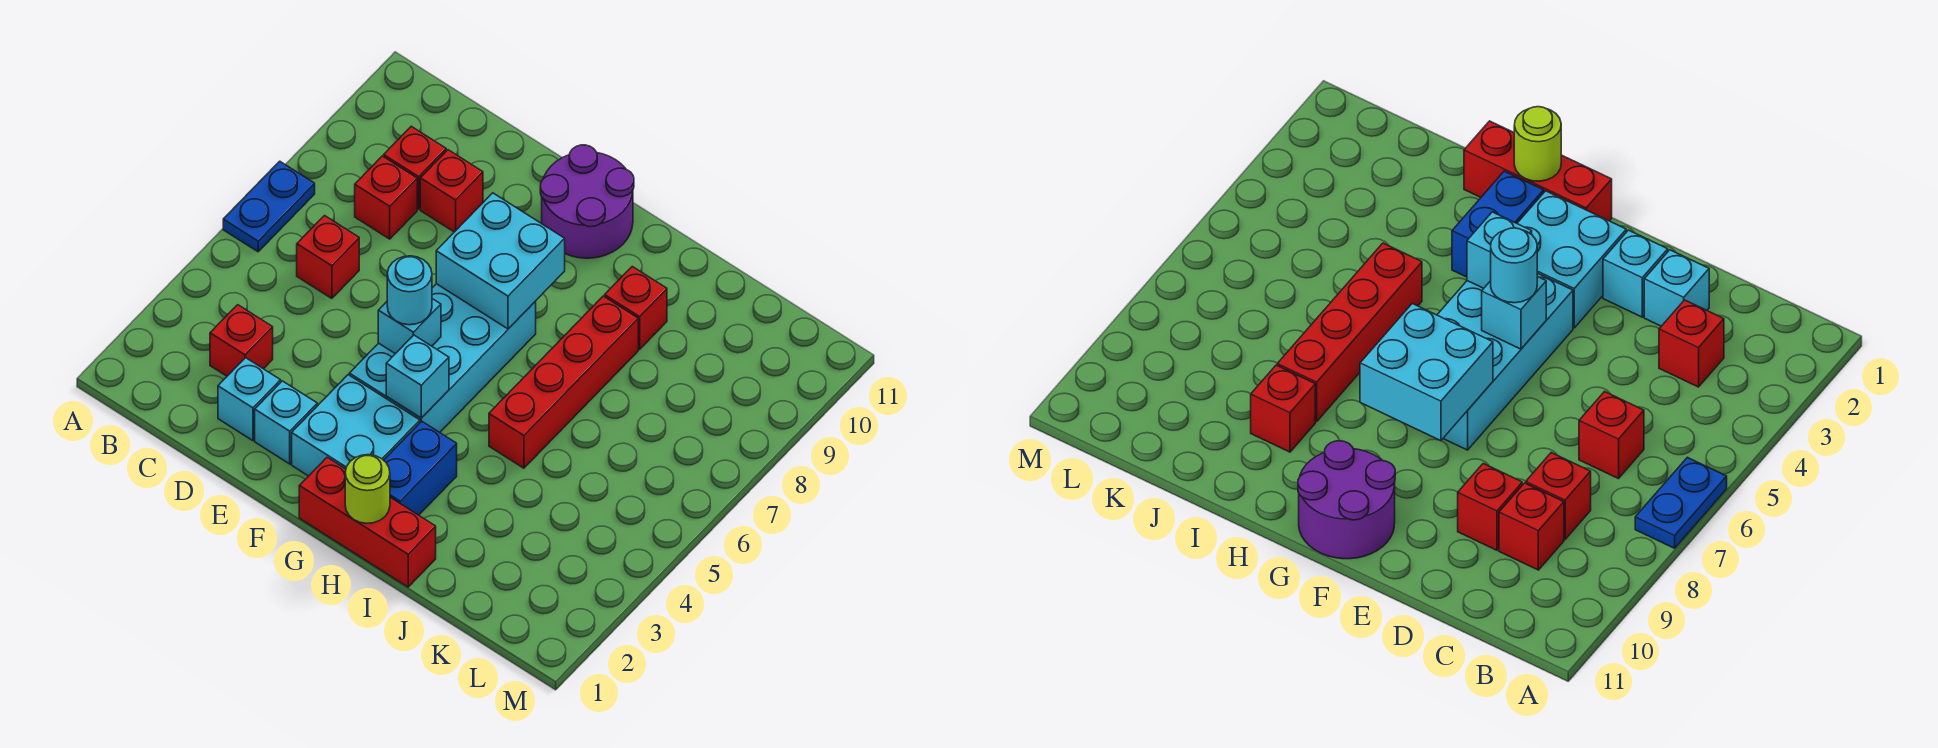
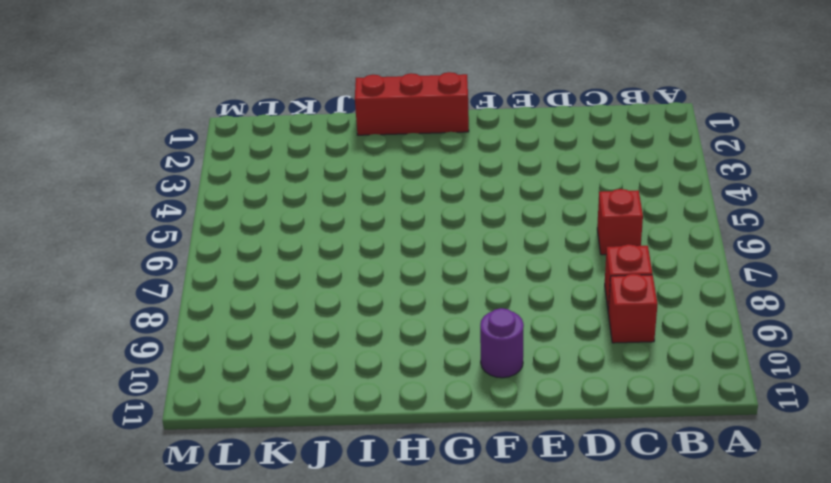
purple 1x1 round brick [480,308,524,378] -> purple 2x2 round brick [540,145,634,258]
none -> blue 1x2 plate [223,161,315,252]
none -> red 1x1 brick [210,305,273,376]
none -> cyan 1x1 brick [218,358,281,441]

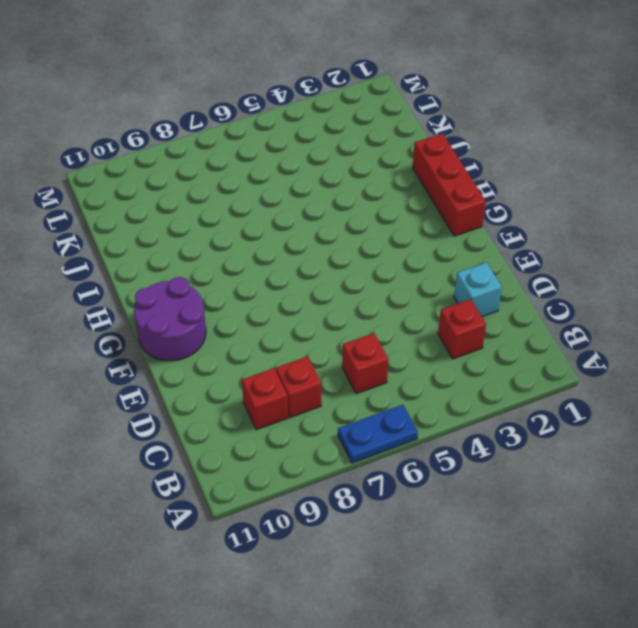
none -> red 1x1 brick [420,150,483,232]
none -> cyan 1x1 brick [255,381,317,464]
none -> cyan 2x2 brick [292,375,420,476]

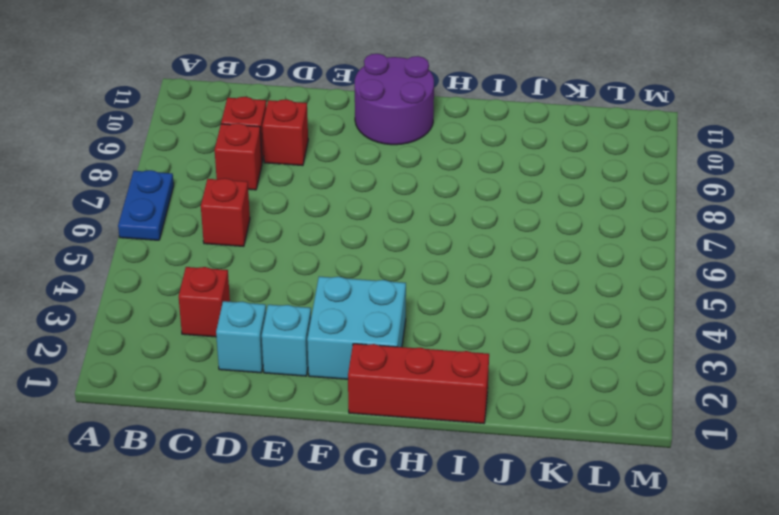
none -> cyan 2x4 brick [349,284,536,432]
none -> blue 1x2 brick [384,421,457,515]
none -> red 1x4 brick [489,296,638,468]

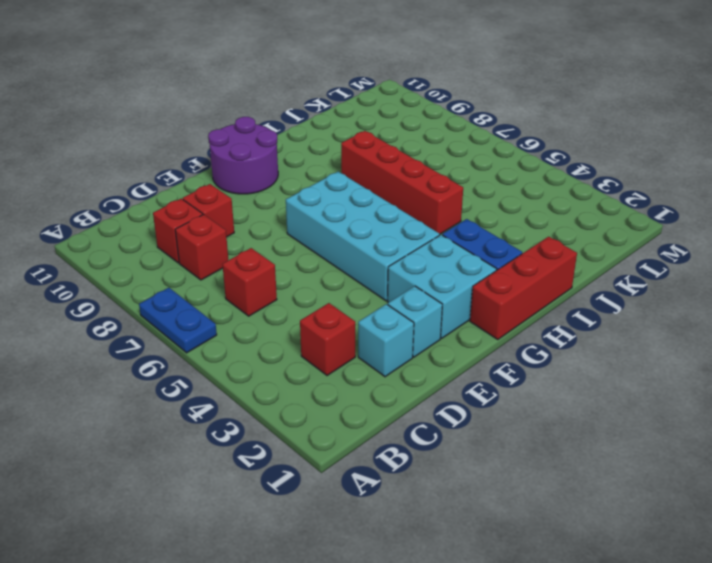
none -> red 1x1 brick [605,267,667,349]
none -> cyan 1x1 brick [378,299,441,354]
none -> cyan 2x2 brick [436,193,565,329]

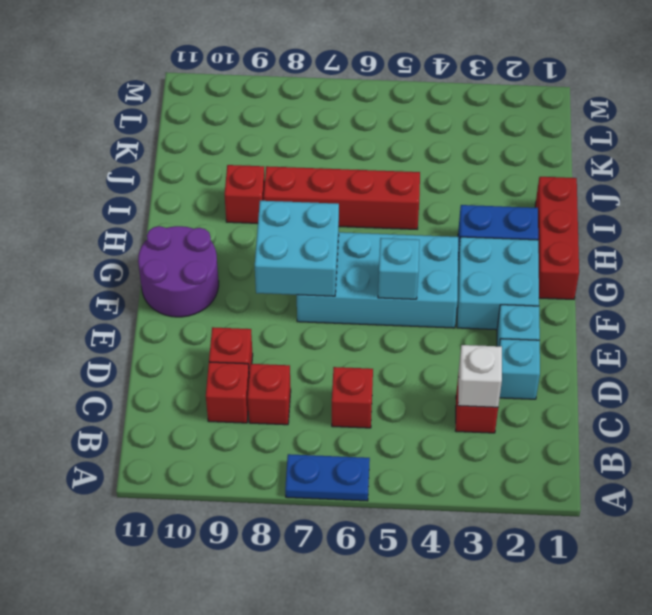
white 1x1 brick [458,345,502,407] -> none
none -> cyan 1x1 brick [386,335,449,418]
none -> lime 1x1 round brick [345,455,390,523]
none -> cyan 1x1 round brick [387,256,432,325]

